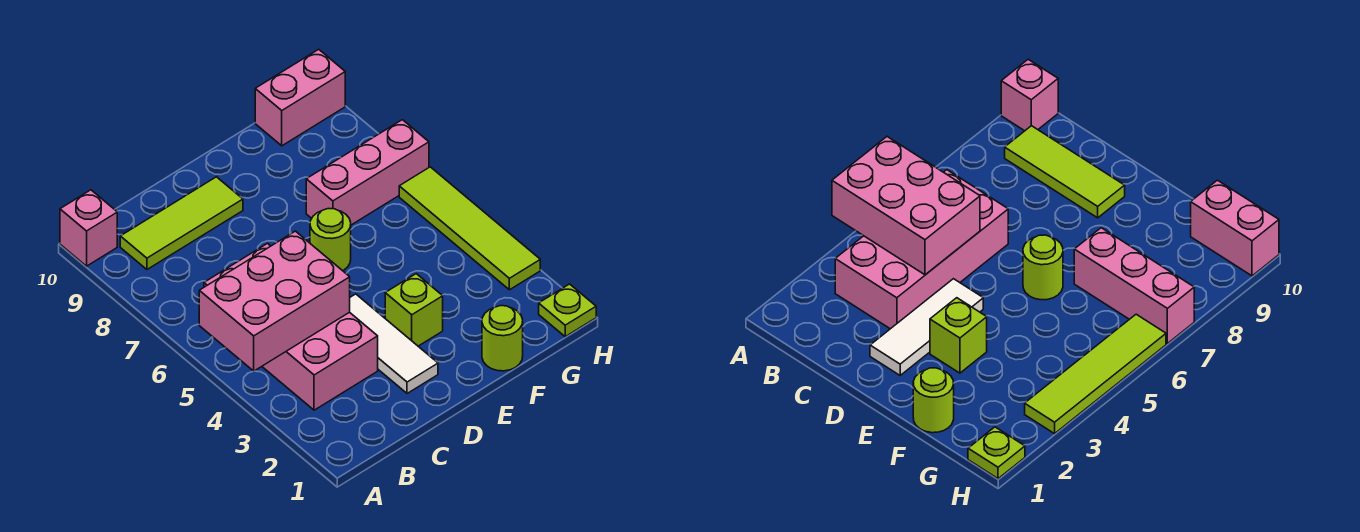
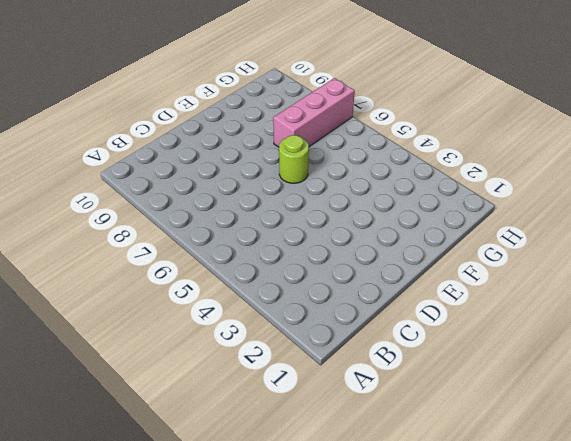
none -> pink 1x1 brick [60,190,117,266]
none -> pink 2x4 brick [204,244,378,410]
none -> lime 1x3 tile [120,177,243,269]

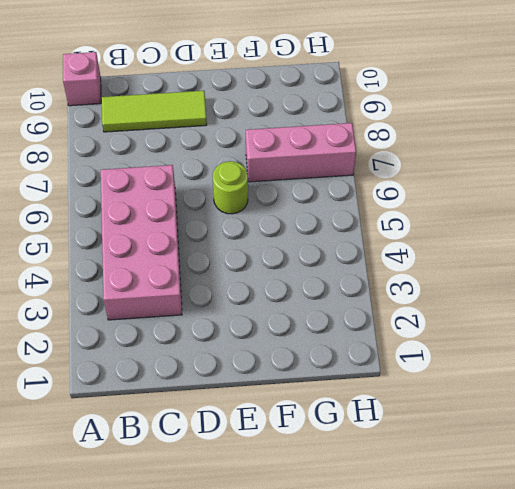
none -> white 1x3 tile [350,294,438,393]
none -> lime 1x1 brick [385,274,443,346]
none -> lime 1x1 round brick [482,306,523,371]

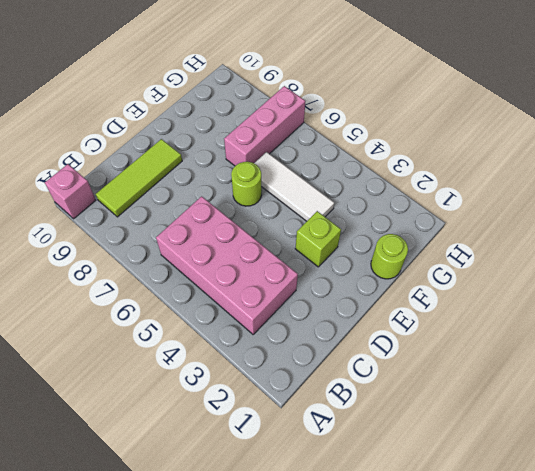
white 1x3 tile [254,152,334,221] -> white 1x3 tile moved to [350,294,438,393]
none -> pink 1x2 brick [255,49,345,146]
none -> lime 1x1 plate [539,284,596,337]
none -> lime 1x4 tile [399,167,540,290]

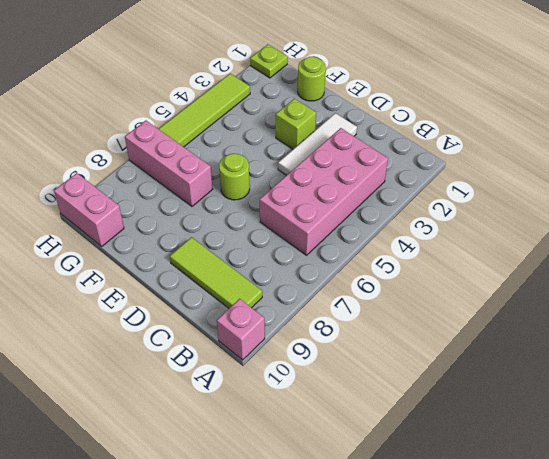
none -> pink 2x3 brick [199,231,350,371]

